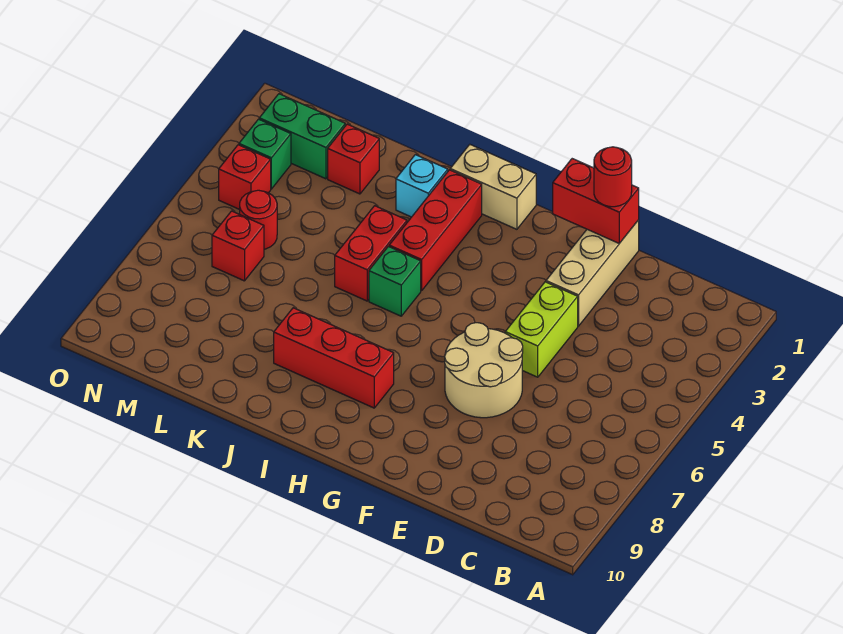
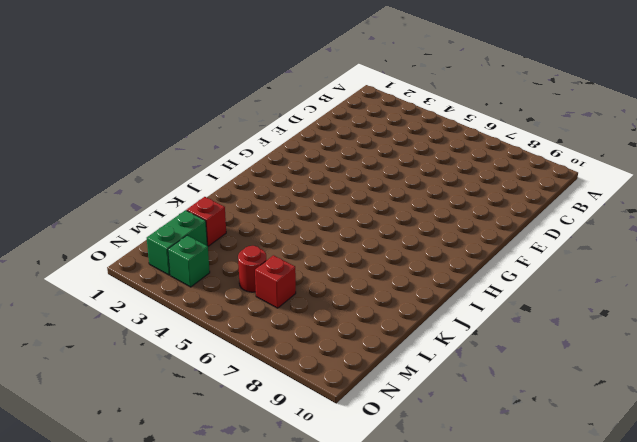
none -> tan 1x3 brick [546,220,639,326]
none -> lime 1x2 brick [505,282,578,377]
none -> tan 2x2 round brick [445,323,523,418]

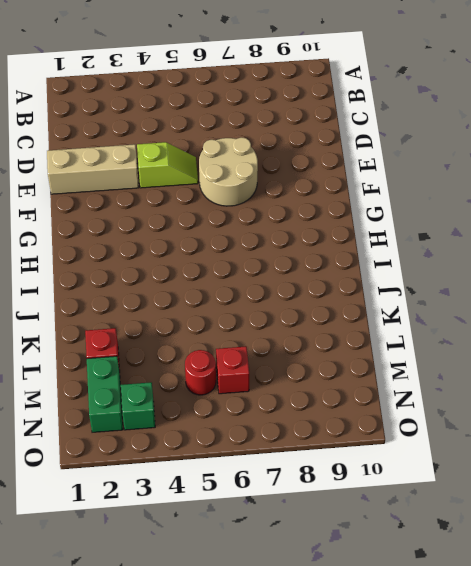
lime 1x2 slope [137,142,198,188] -> lime 1x2 brick [505,282,578,377]
none -> tan 1x2 brick [450,145,536,229]
none -> red 1x3 brick [274,308,394,408]
none -> red 1x3 brick [389,170,482,291]

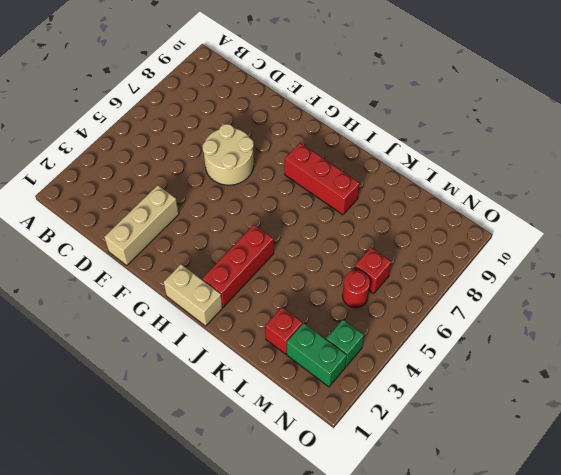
none -> lime 1x2 brick [505,282,578,377]
none -> green 1x1 brick [369,246,421,316]
none -> cyan 1x1 brick [396,155,448,217]

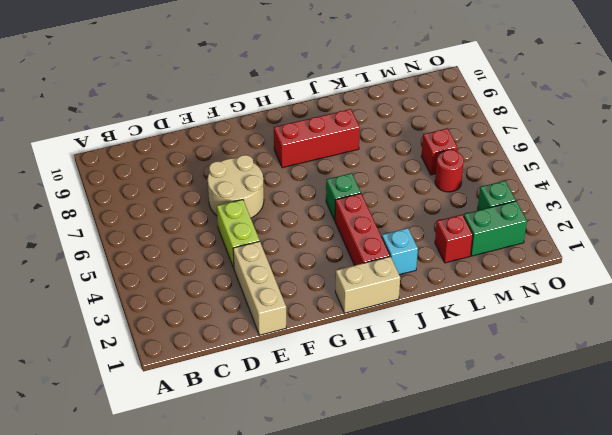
none -> red 1x2 brick [335,206,407,301]
none -> red 1x1 brick [219,145,271,210]
none -> red 1x2 brick [553,159,639,243]

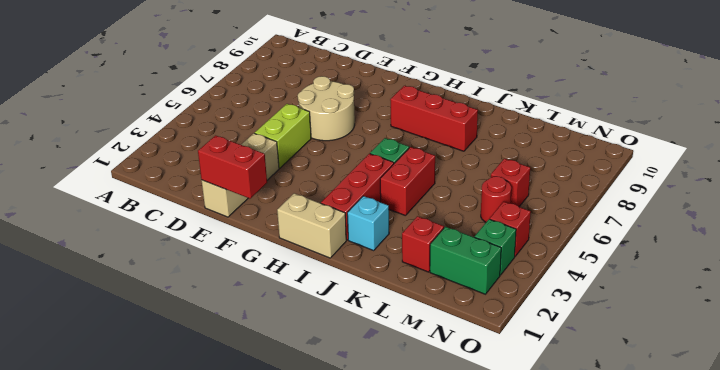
none -> red 1x1 round brick [594,147,632,207]

